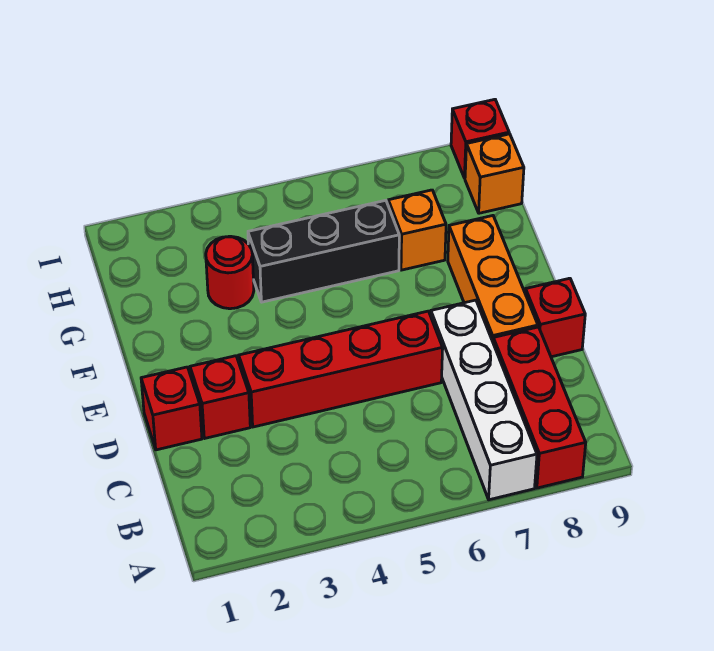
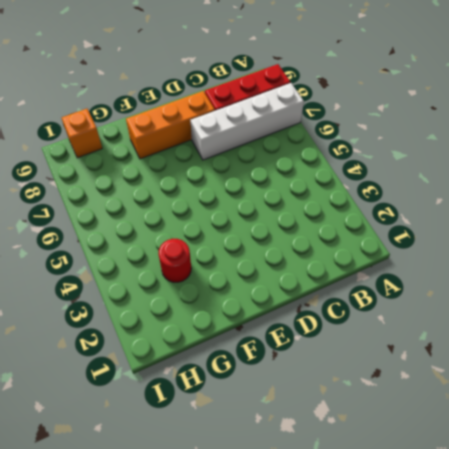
none -> red 1x1 brick [141,367,202,450]
none -> red 1x1 brick [190,356,250,439]
none -> red 1x4 brick [239,311,443,427]

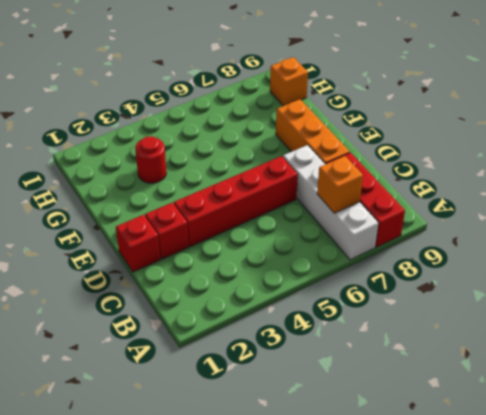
orange 1x1 brick [317,156,363,213] -> orange 1x1 brick moved to [388,190,446,270]
none -> red 1x1 brick [525,278,585,357]
none -> black 1x3 brick [248,200,399,302]
none -> red 1x1 brick [451,99,509,178]

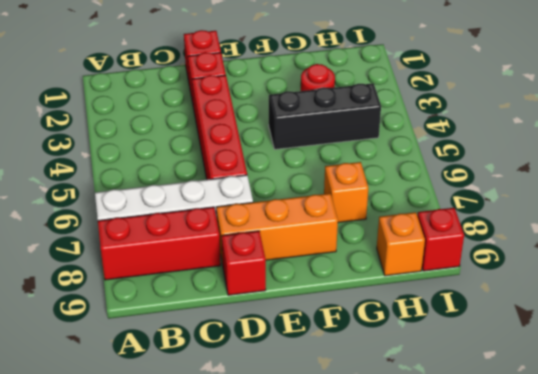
black 1x3 brick [269,83,381,149] -> black 1x3 brick turned to [248,200,399,302]

